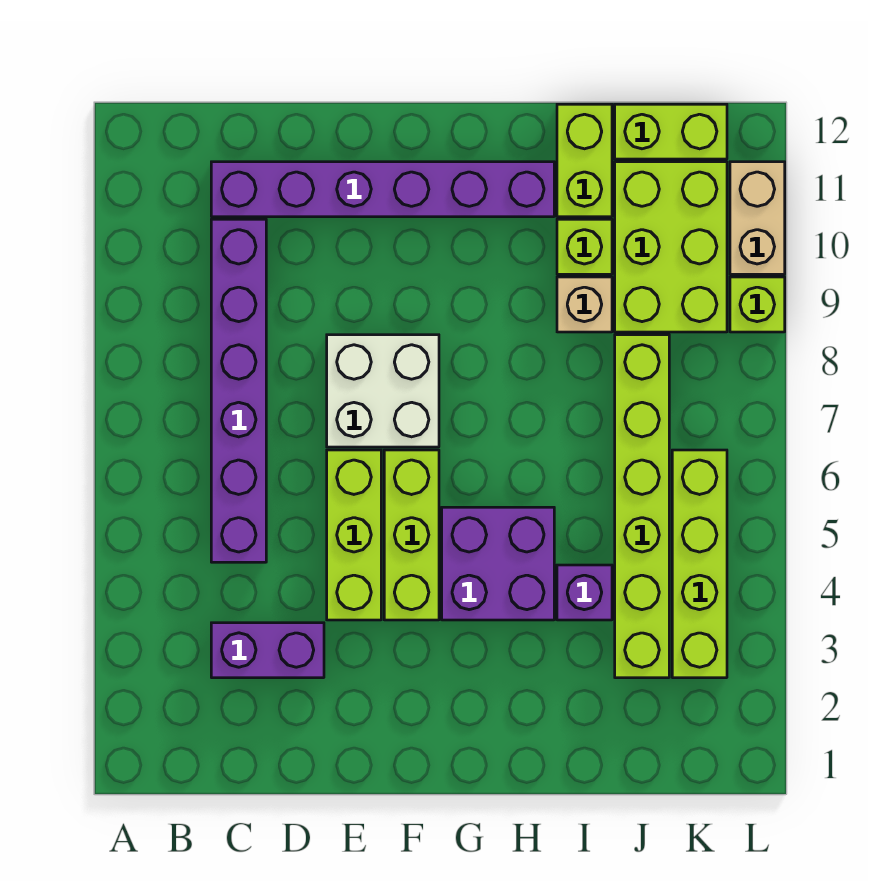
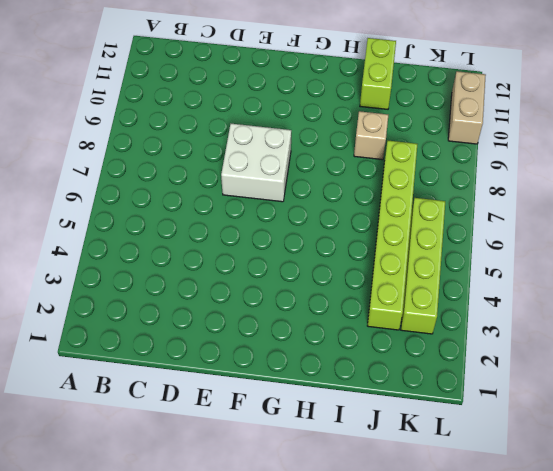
none -> purple 1x2 brick [211,623,324,678]
none -> purple 1x6 brick [211,219,266,562]
none -> purple 1x6 brick [211,162,554,217]

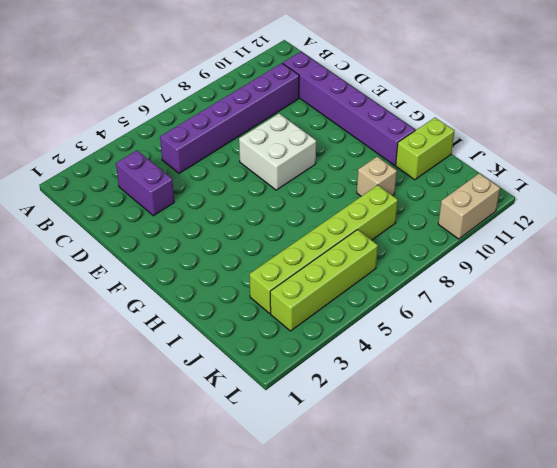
none -> lime 1x3 brick [327,450,381,620]
none -> lime 1x3 brick [384,450,439,620]
none -> purple 2x2 brick [442,507,554,620]

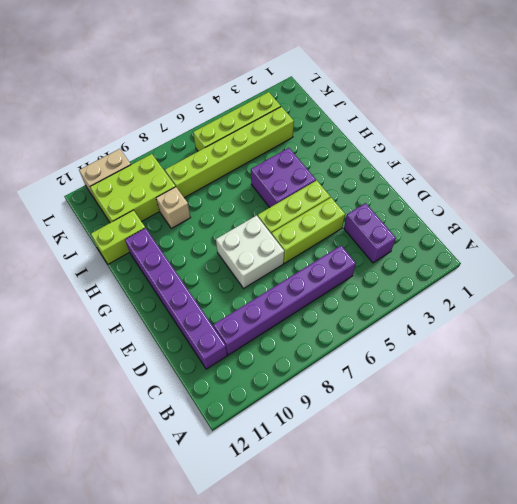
none -> purple 1x1 brick [557,565,612,620]
none -> lime 1x1 brick [557,219,612,274]
none -> lime 1x2 brick [615,104,727,159]

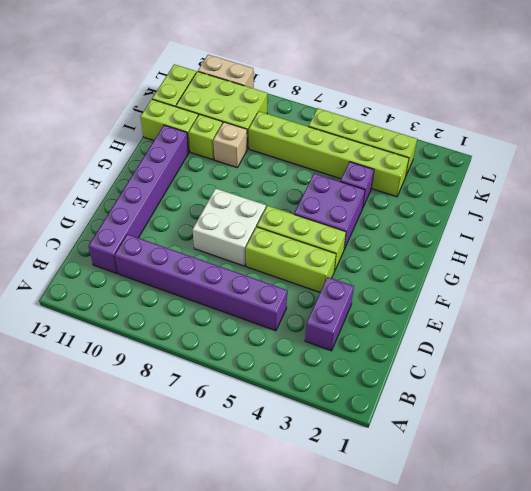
none -> lime 1x1 brick [730,277,785,332]

